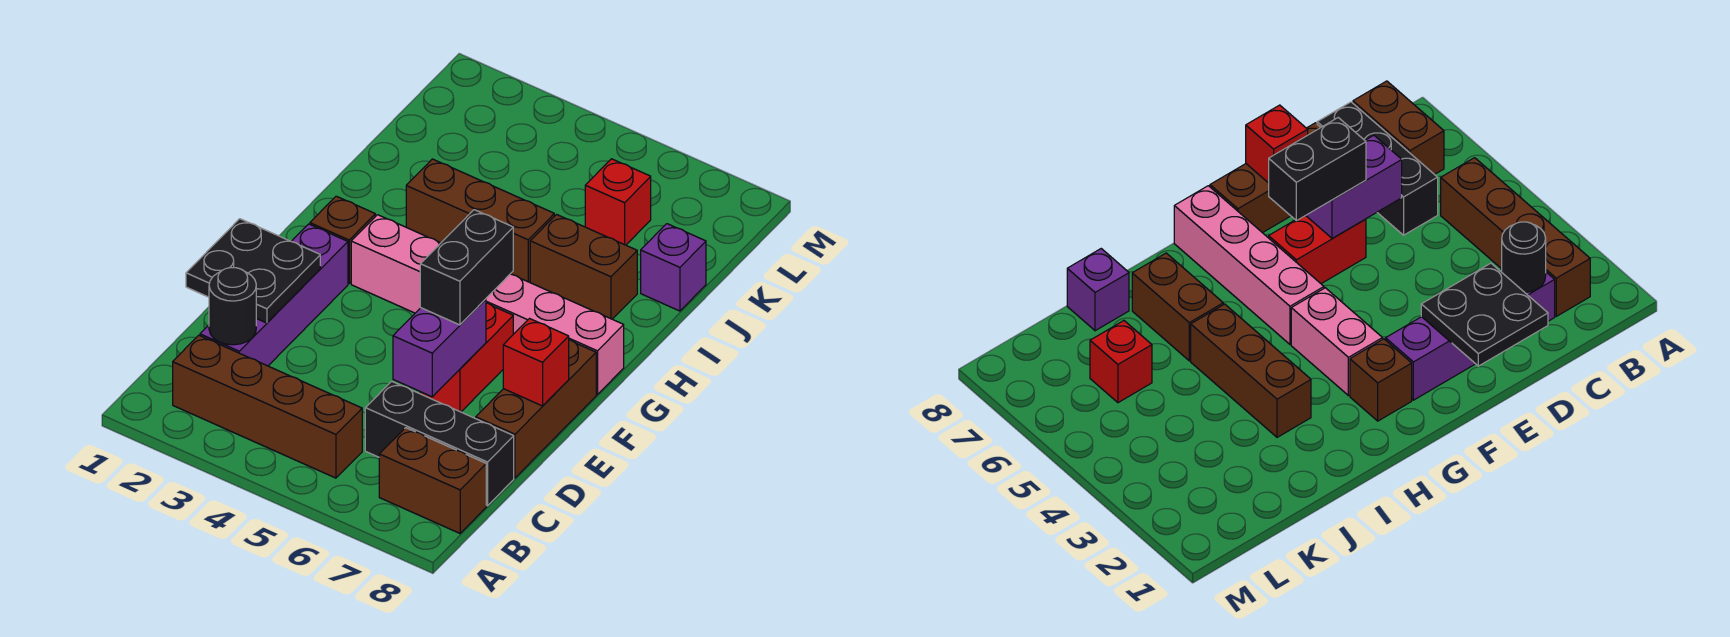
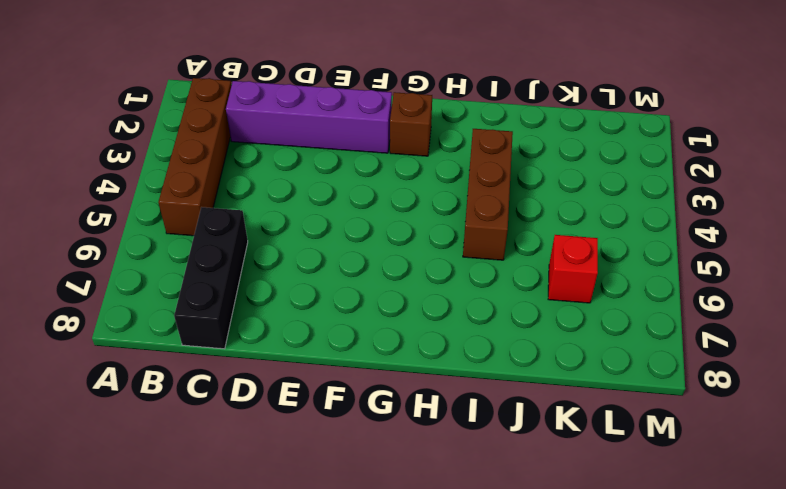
none -> brown 1x2 brick [379,428,486,533]
none -> brown 1x3 brick [476,340,596,478]
none -> red 1x2 brick [420,303,513,412]

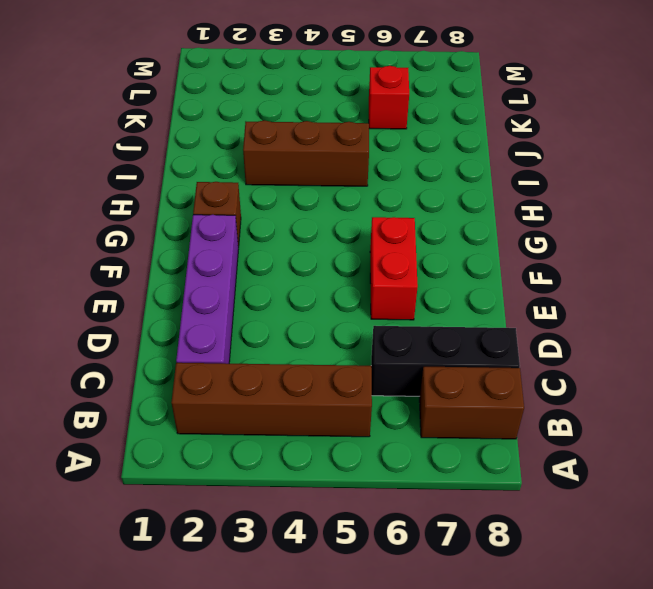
none -> brown 1x3 brick [476,340,596,478]
none -> pink 1x2 brick [351,215,440,313]
none -> pink 1x4 brick [486,274,624,394]

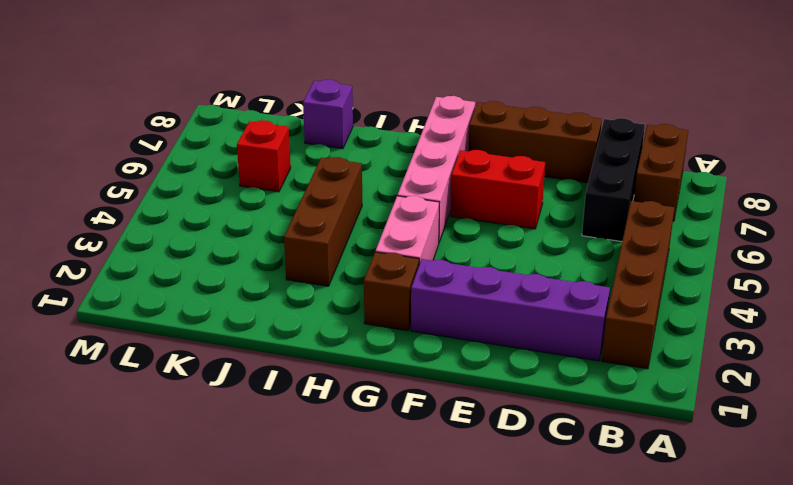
none -> brown 1x2 brick [530,215,637,319]
none -> black 1x1 round brick [209,268,256,345]
none -> black 2x2 plate [186,219,320,323]

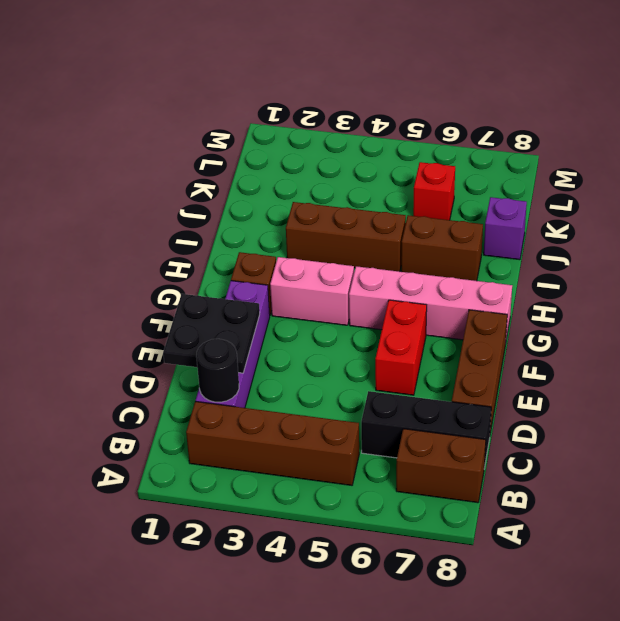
none -> purple 1x2 brick [393,299,486,397]
none -> red 1x1 brick [503,319,569,406]
none -> black 1x2 brick [420,210,513,325]

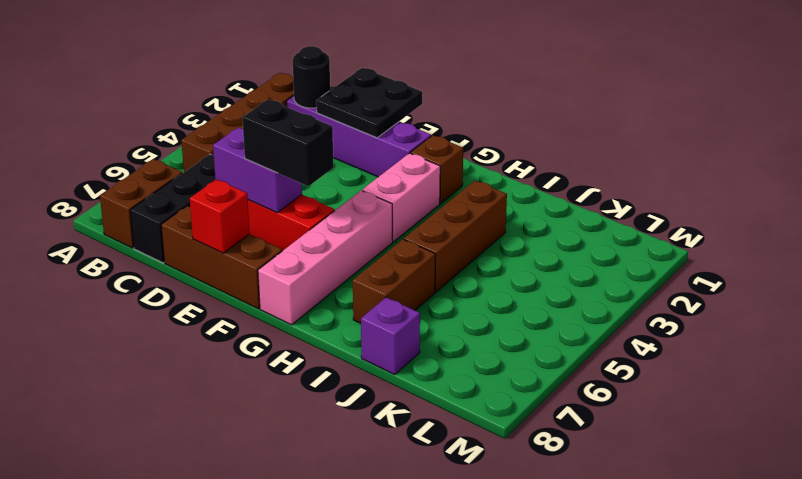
none -> red 1x1 brick [585,159,651,245]

